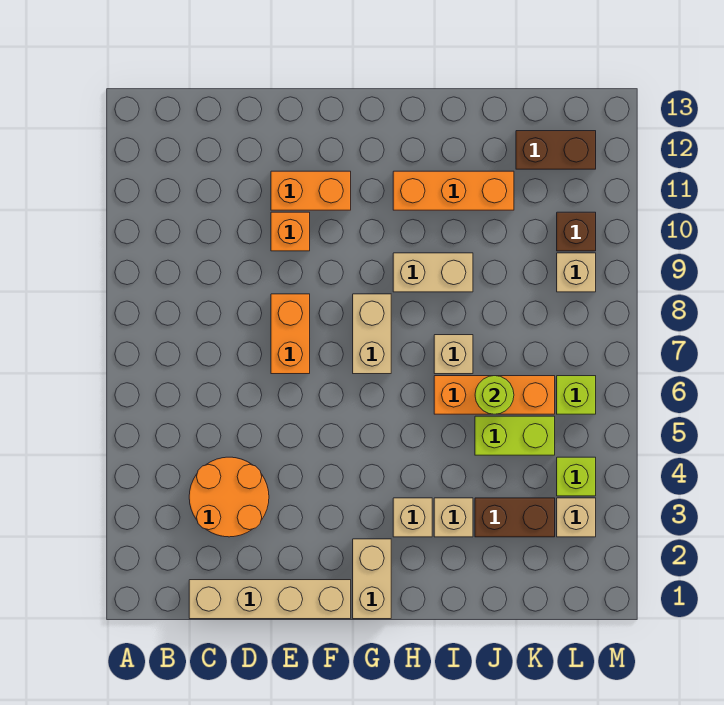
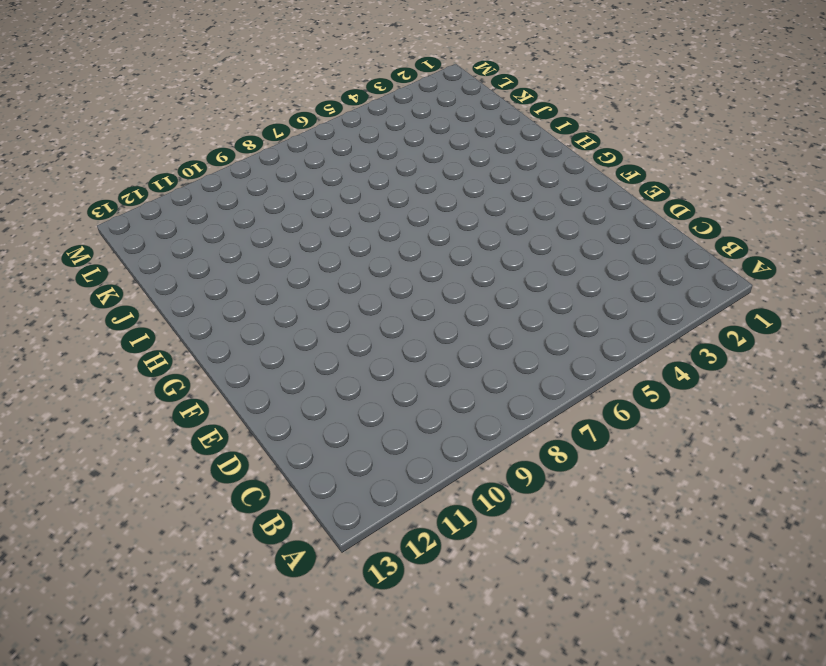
none -> tan 1x4 brick [189,580,351,619]
none -> orange 2x2 round brick [189,457,269,537]
none -> orange 1x2 brick [271,294,310,374]

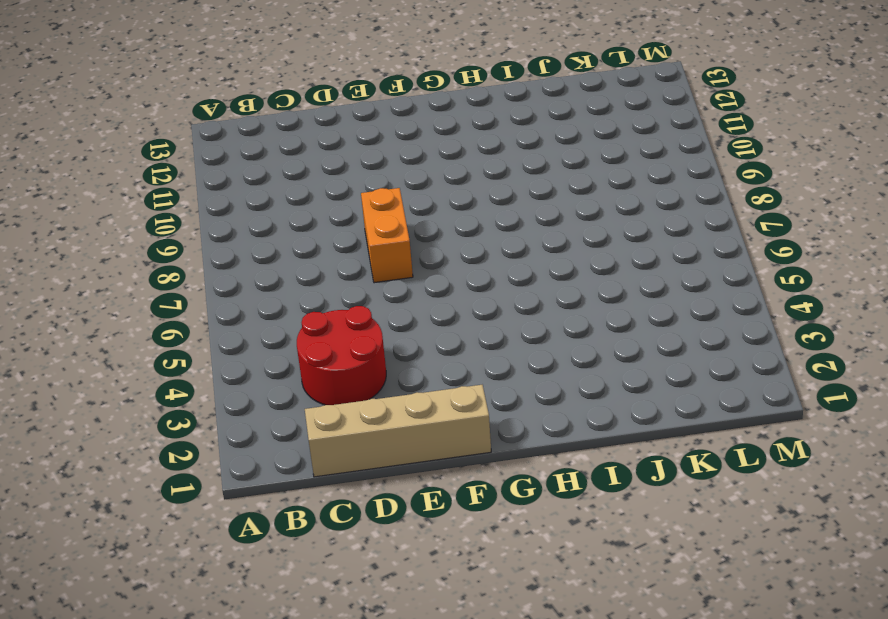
red 2x2 round brick [297,306,386,405] -> orange 2x2 round brick [189,457,269,537]
none -> orange 1x1 brick [271,212,310,251]
none -> orange 1x2 brick [271,171,351,210]
none -> tan 1x2 brick [353,539,391,619]

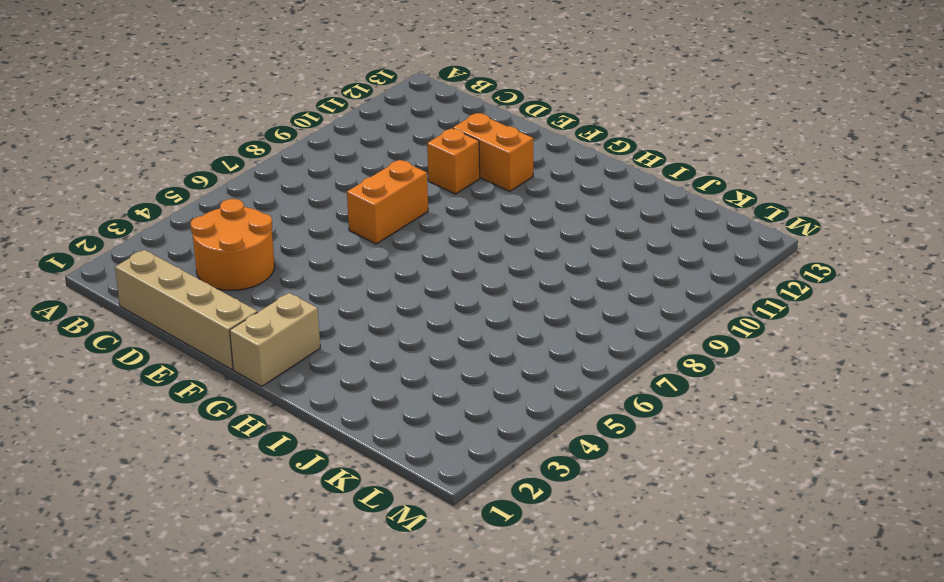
none -> tan 1x2 brick [353,294,391,374]
none -> tan 1x1 brick [393,498,432,537]
none -> tan 1x2 brick [393,253,473,292]

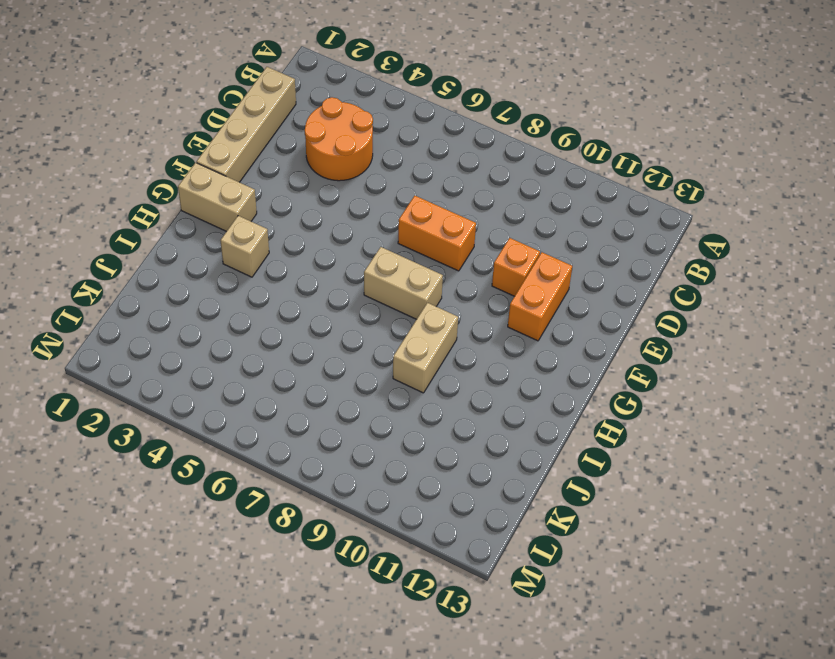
none -> orange 1x3 brick [393,171,514,210]
none -> tan 1x1 brick [434,498,473,537]
none -> orange 1x3 brick [434,376,555,414]

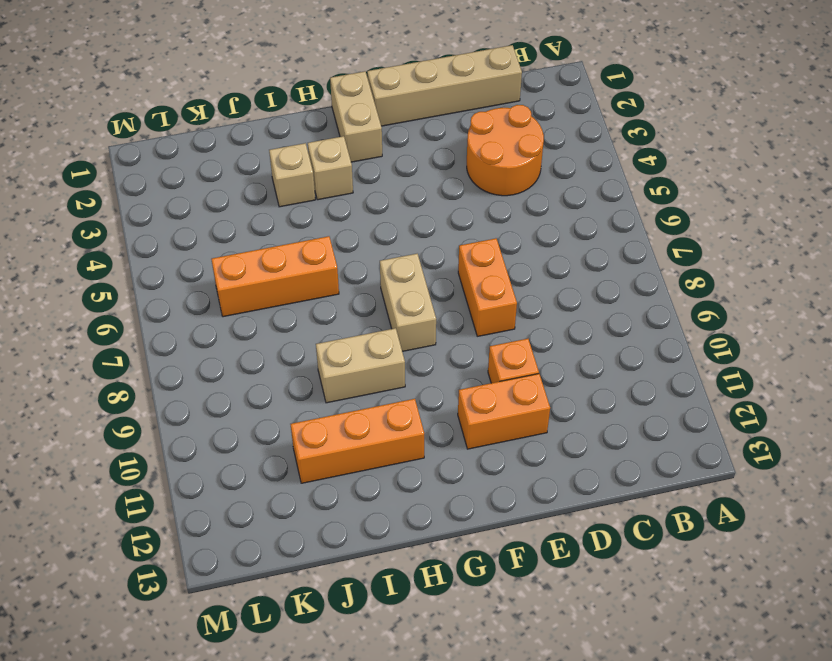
none -> tan 1x1 brick [434,335,473,374]
none -> brown 1x2 brick [475,498,555,537]
none -> lime 1x2 brick [475,416,555,455]

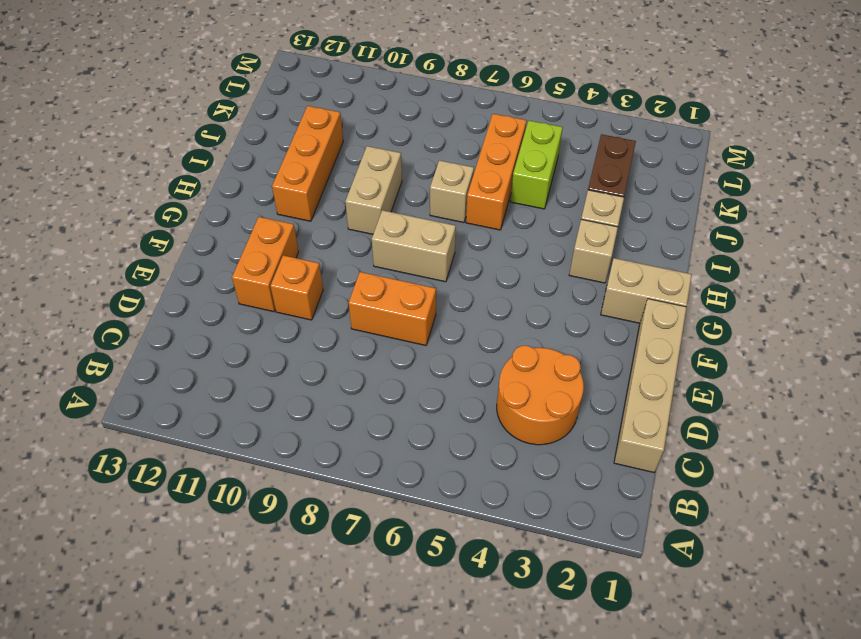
none -> brown 1x2 brick [516,131,596,169]
none -> tan 1x1 brick [557,498,596,537]
none -> lime 1x1 brick [557,457,596,496]

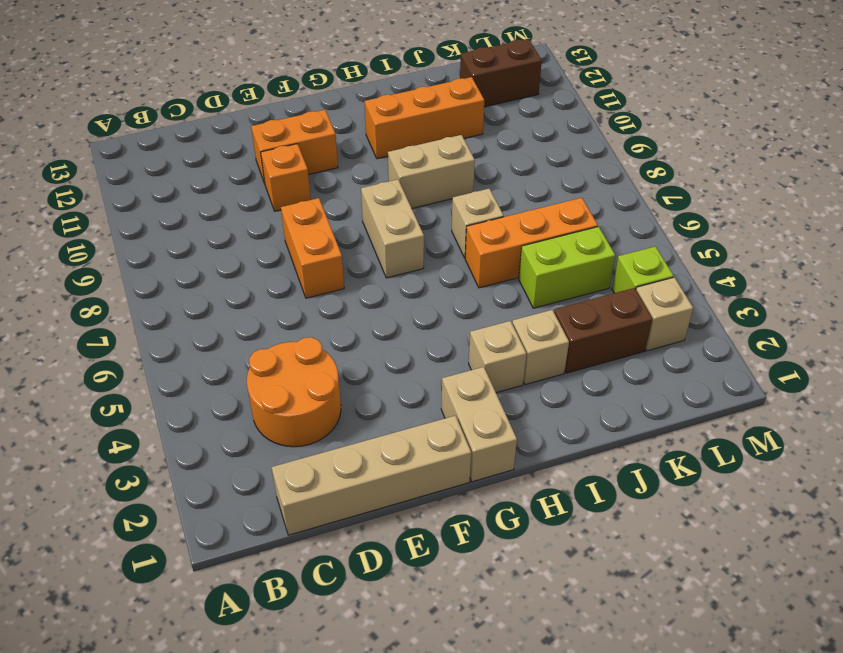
none -> lime 1x1 brick [557,376,596,414]
none -> tan 1x1 brick [557,253,596,292]
none -> brown 1x1 brick [557,212,596,251]

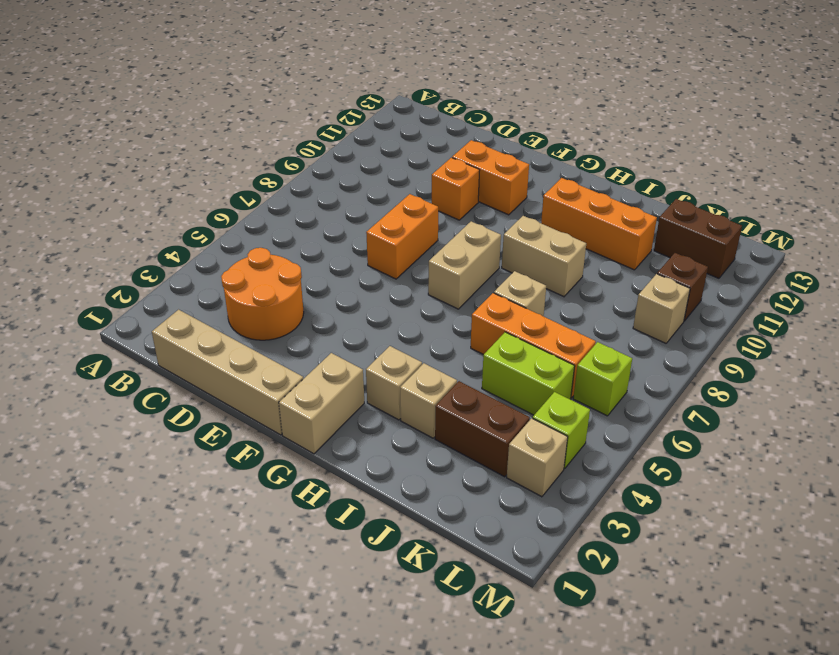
none -> lime 1x1 round brick [475,376,514,414]

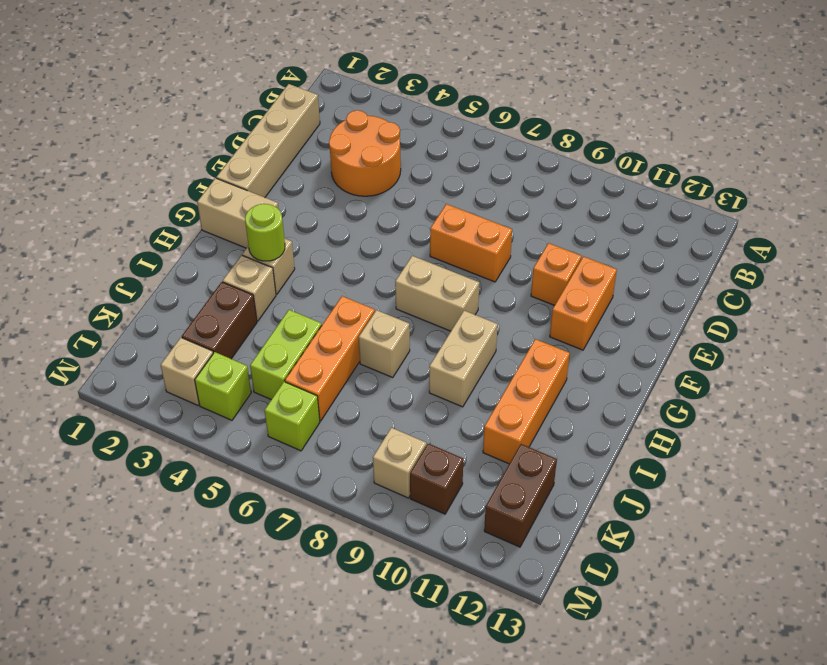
lime 1x1 round brick [245,204,285,261] -> lime 1x1 round brick moved to [475,376,514,414]

